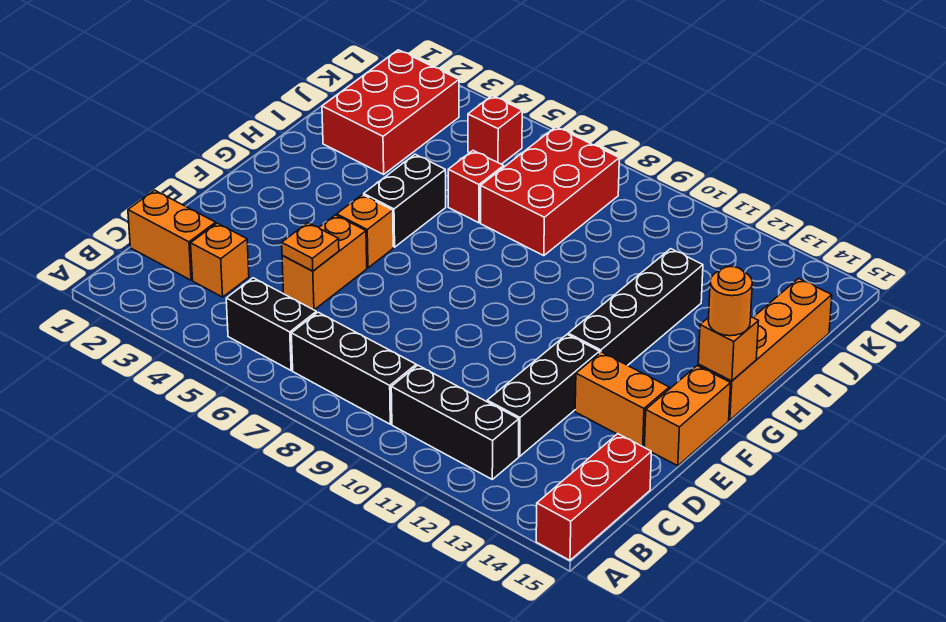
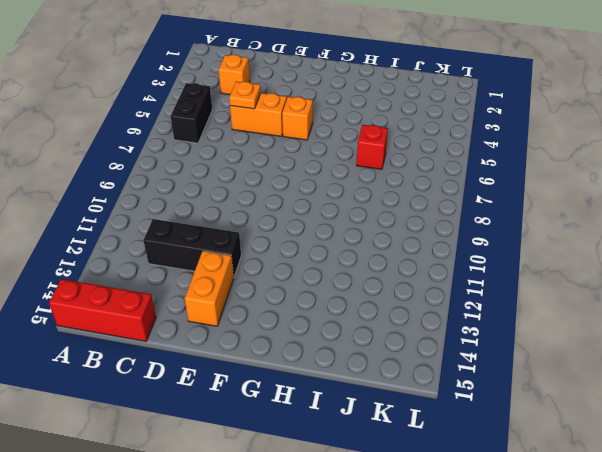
none -> black 1x3 brick [291,312,416,424]
none -> black 1x3 brick [391,365,519,479]
none -> orange 1x2 brick [128,190,216,280]

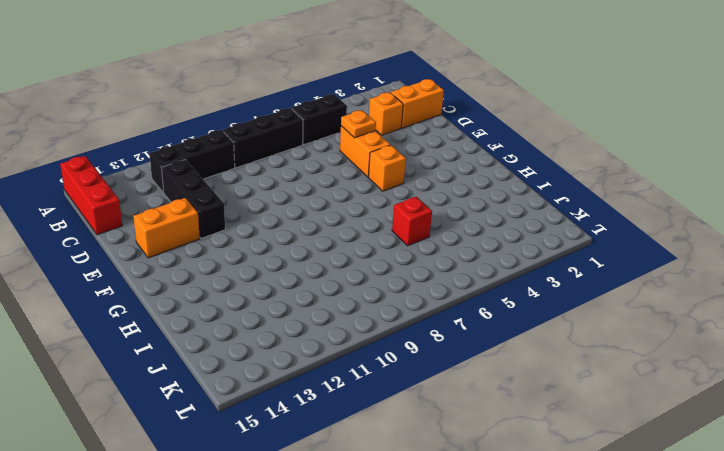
none -> orange 1x2 brick [644,366,731,466]
none -> black 1x4 brick [568,249,703,366]
none -> black 1x2 brick [364,154,446,247]

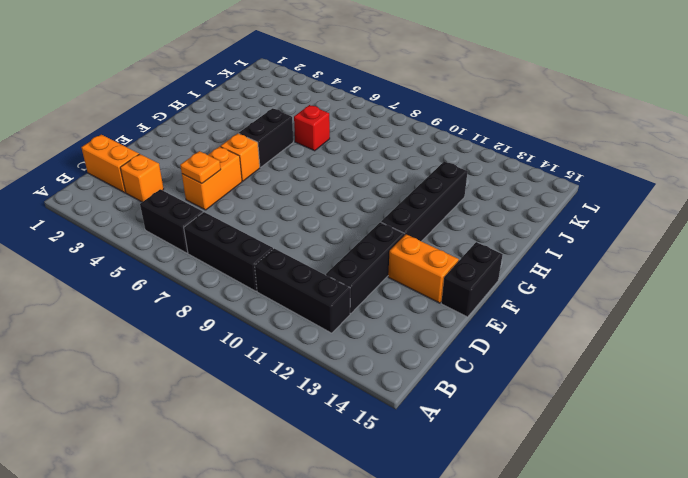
black 1x2 brick [441,242,503,317] -> orange 1x2 brick [644,366,731,466]
none -> red 1x3 brick [536,434,651,560]
none -> orange 1x4 brick [698,278,832,420]
none -> red 2x3 brick [322,50,459,174]

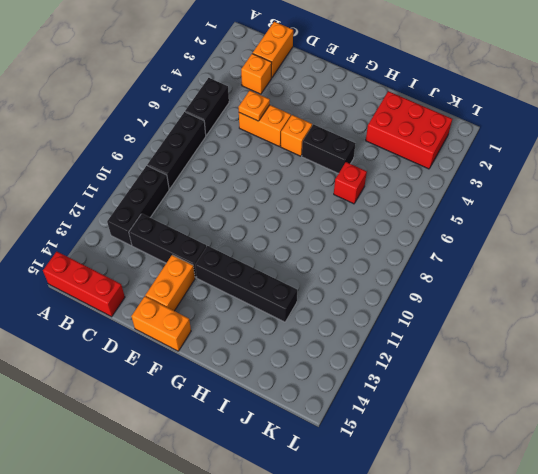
none -> orange 1x4 brick [698,278,832,420]
none -> red 2x3 brick [481,127,619,256]
none -> red 1x1 brick [468,96,522,164]

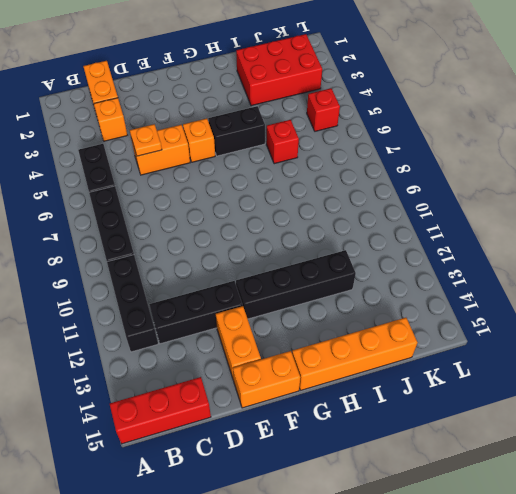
none -> red 2x3 brick [481,127,619,256]
none -> orange 1x1 brick [698,317,758,381]
none -> orange 1x1 round brick [708,267,752,336]

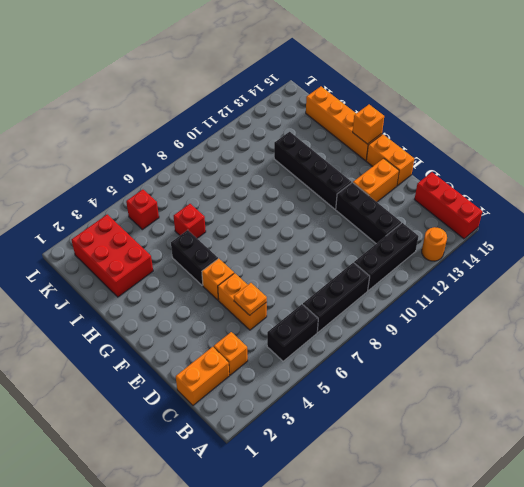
orange 1x1 round brick [422,227,447,261] -> orange 1x1 round brick moved to [708,267,752,336]
none -> red 2x3 brick [481,127,619,256]

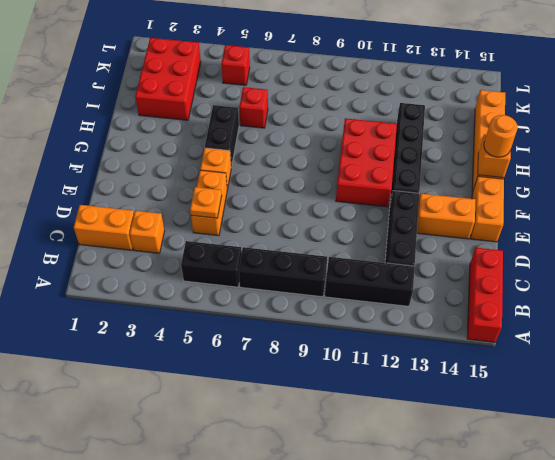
red 2x3 brick [336,118,397,207] -> red 2x3 brick moved to [481,127,619,256]

